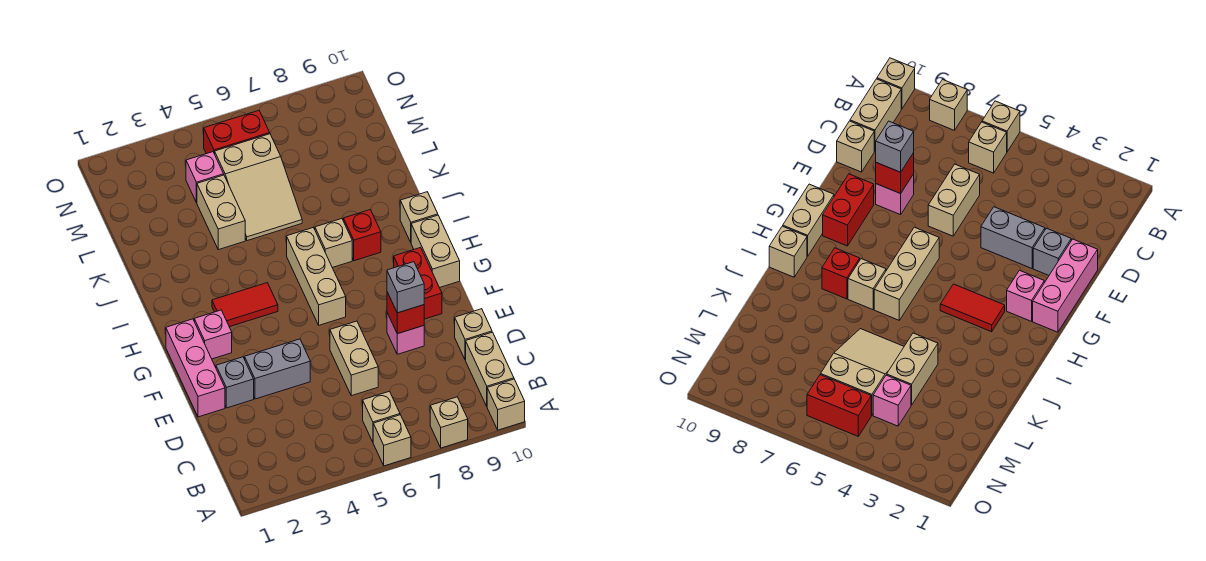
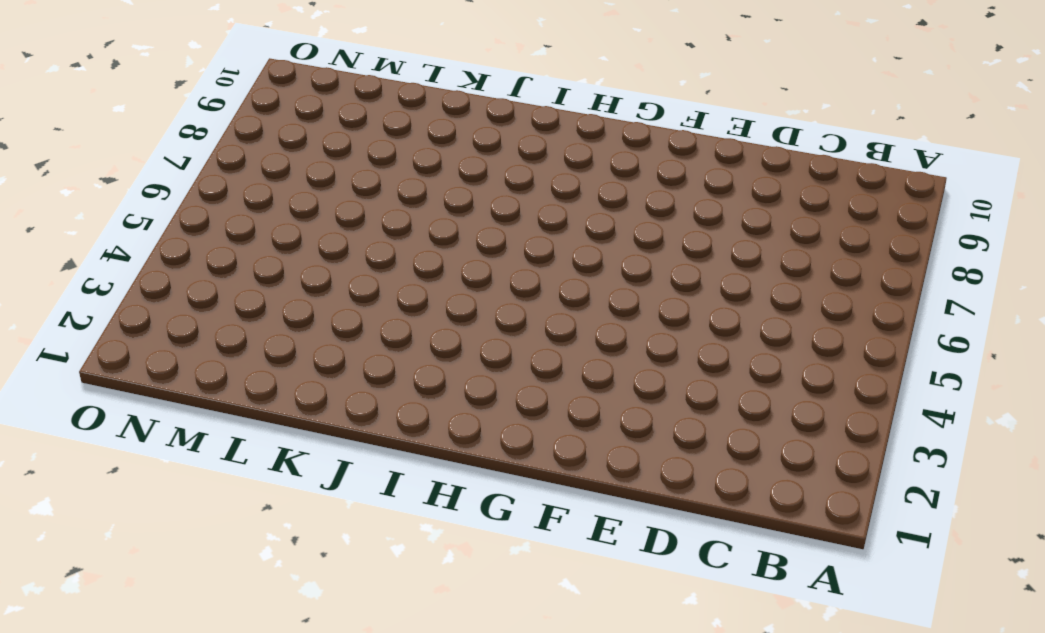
none -> tan 1x1 brick [373,415,411,466]
none -> tan 1x1 brick [430,397,468,448]
none -> tan 1x1 brick [487,379,525,430]

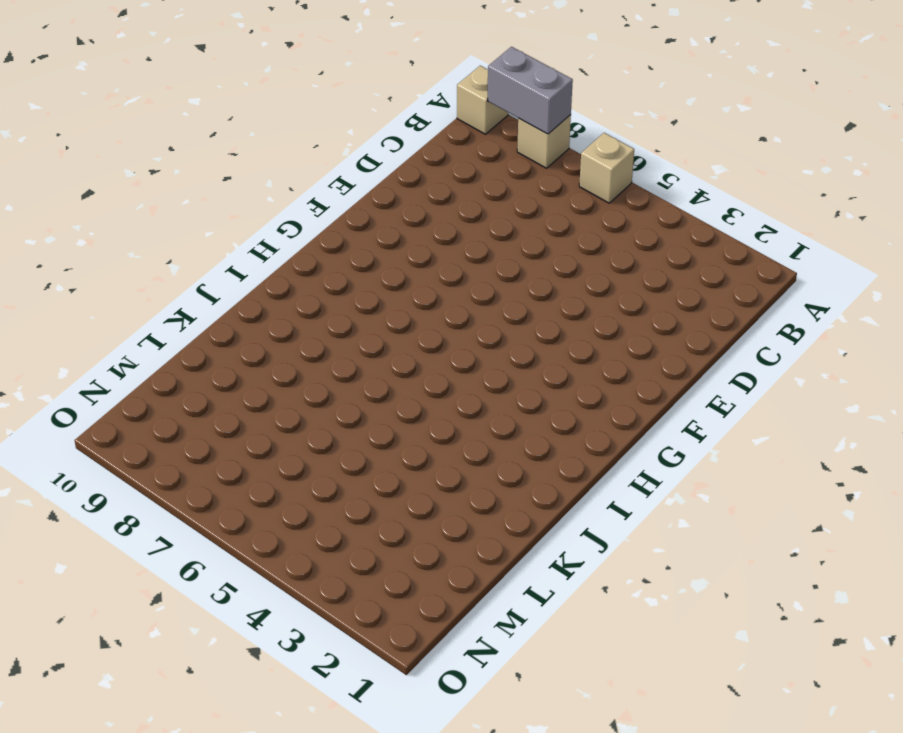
grey 1x2 brick [487,47,573,134] -> grey 1x2 brick moved to [245,339,310,399]
none -> tan 1x1 brick [363,391,400,442]
none -> tan 1x2 brick [466,332,514,406]
none -> tan 1x2 brick [330,321,378,396]

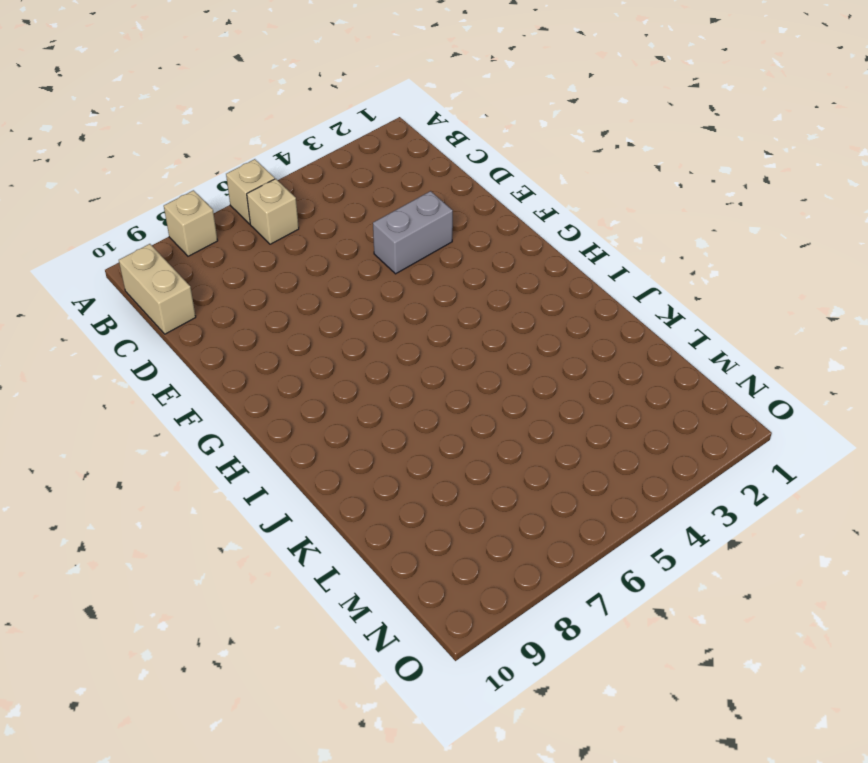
none -> tan 1x1 brick [487,379,525,430]
none -> tan 1x2 brick [330,321,378,396]
none -> tan 1x1 brick [455,309,492,360]

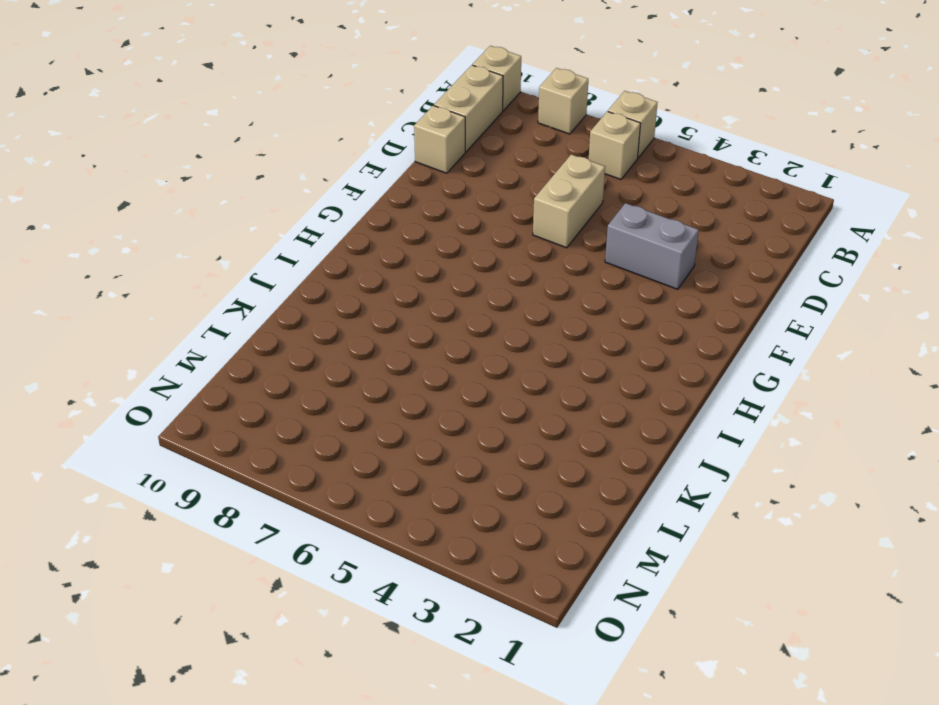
none -> pink 1x3 brick [166,319,225,417]
none -> grey 1x1 brick [216,357,254,408]
none -> pink 1x1 brick [387,313,424,354]

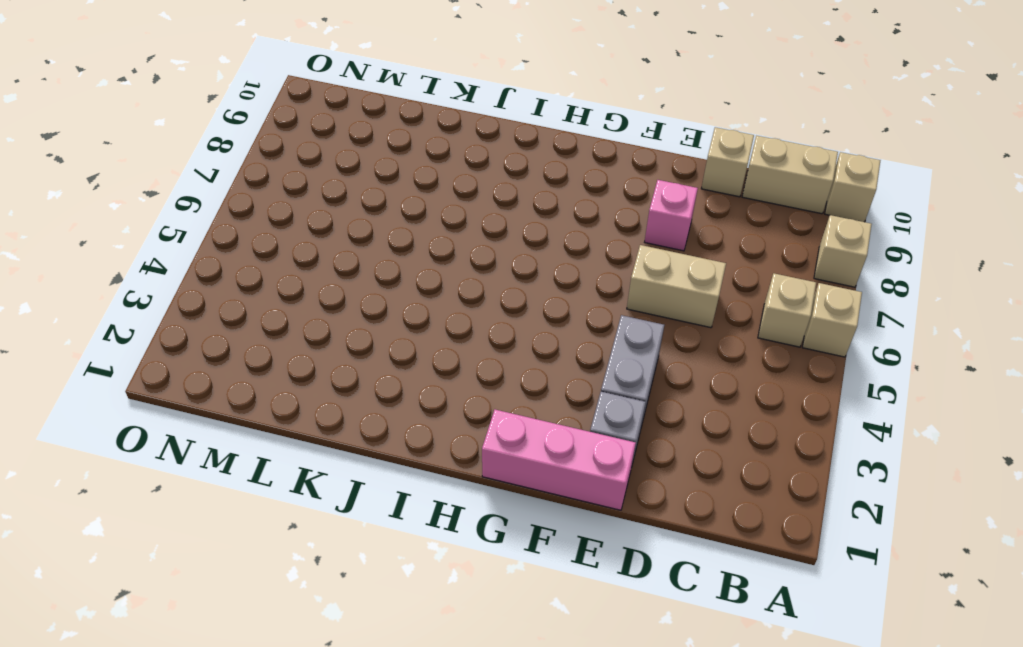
none -> red 1x2 brick [394,248,442,319]
none -> pink 1x1 brick [194,310,232,359]
none -> tan 1x3 brick [287,227,346,325]

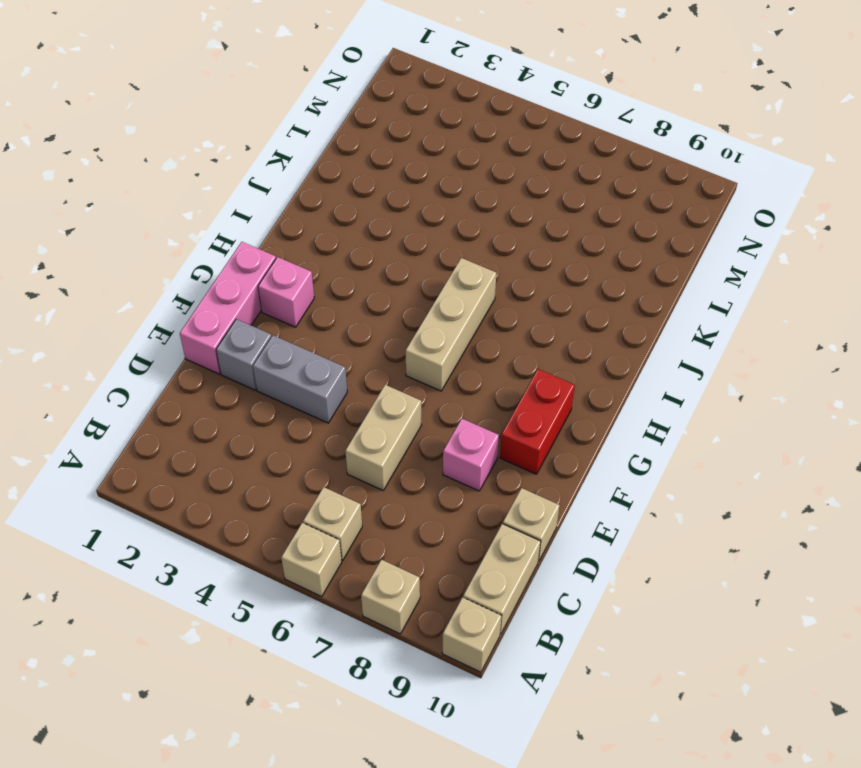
none -> tan 1x2 brick [411,215,460,288]
none -> red 1x2 tile [212,283,278,327]
none -> tan 1x1 brick [315,219,352,268]

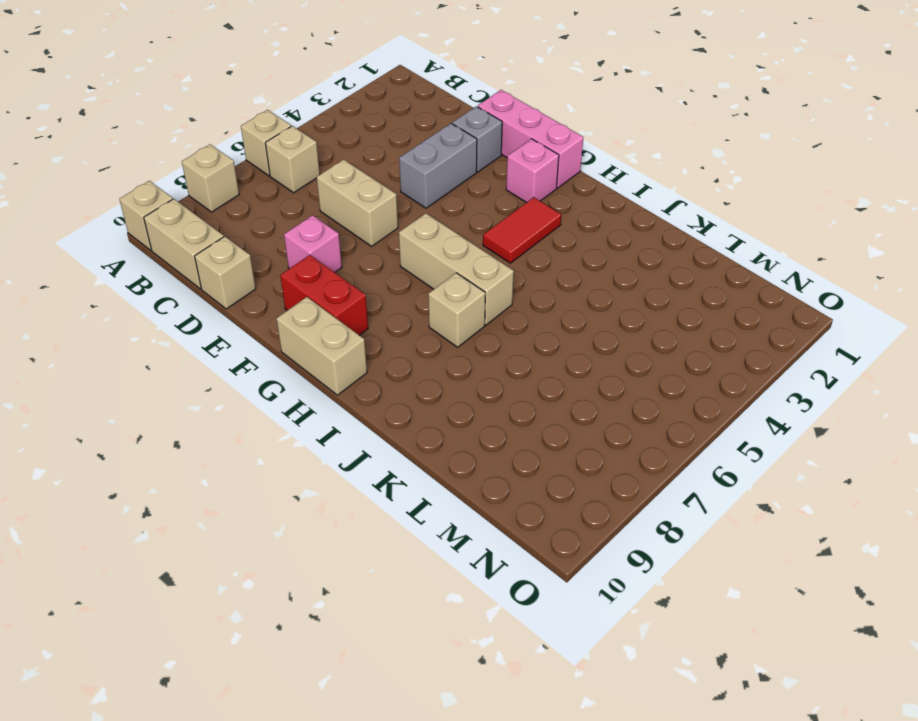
none -> red 1x1 brick [343,210,381,261]
none -> tan 1x1 brick [400,192,438,242]
none -> tan 1x2 brick [197,175,245,250]

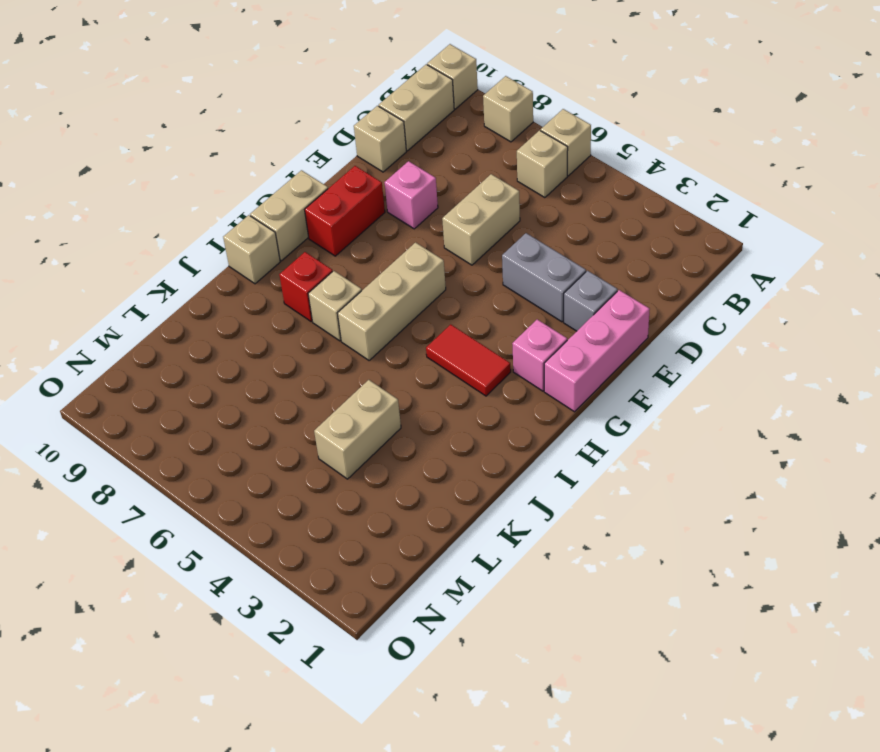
none -> tan 2x3 slope [215,134,302,241]
none -> pink 1x1 brick [186,152,224,203]
none -> red 1x2 brick [204,111,270,154]

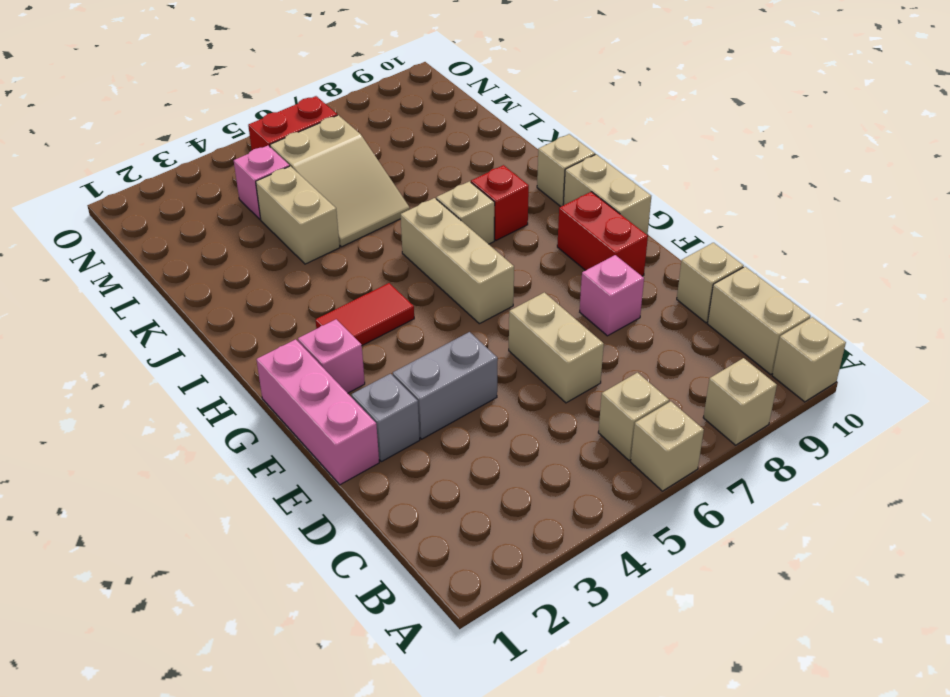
none -> red 1x1 brick [387,292,424,334]
none -> grey 1x1 brick [387,262,424,313]

